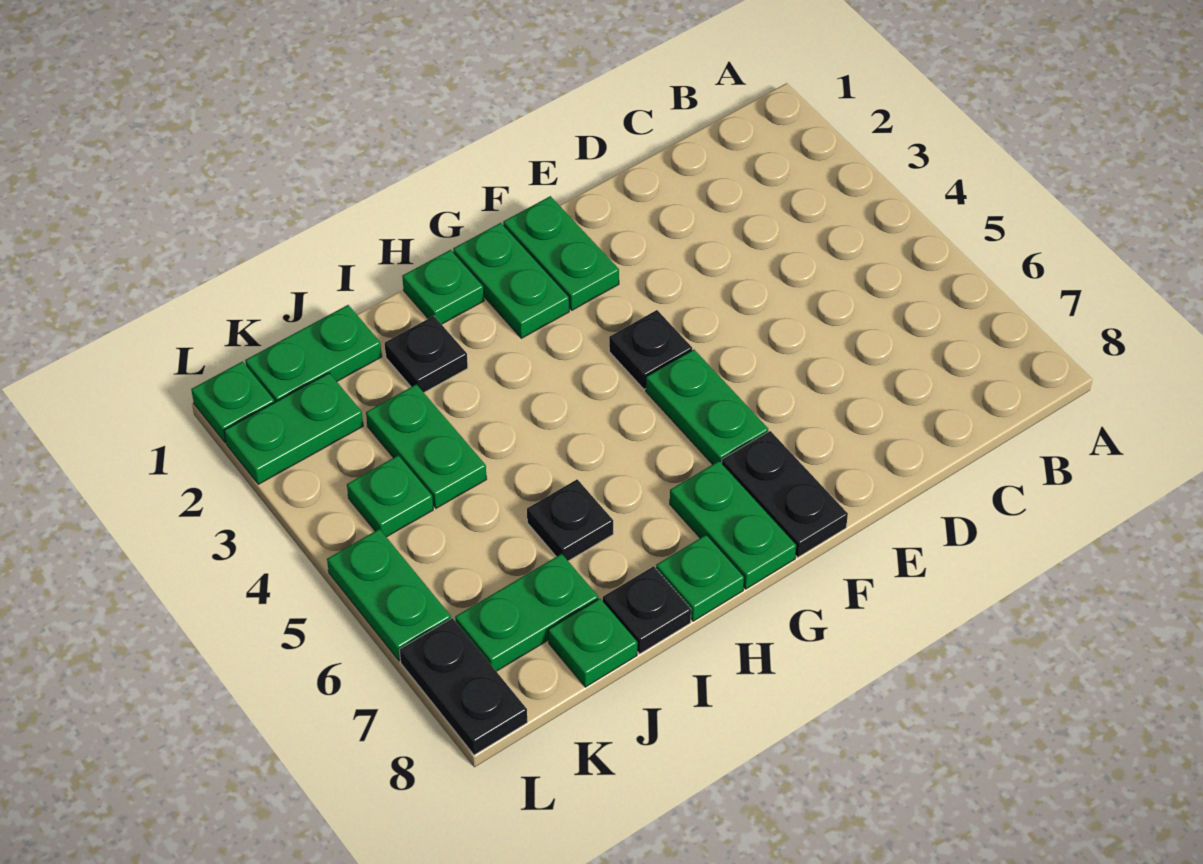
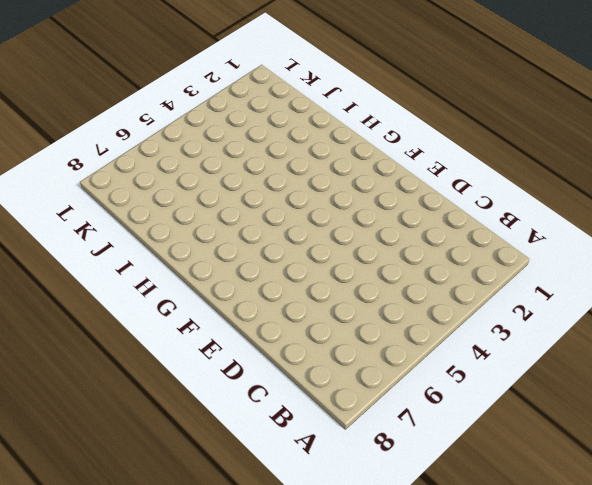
none -> green 1x2 plate [503,196,619,310]
none -> black 1x1 plate [609,310,692,389]
none -> green 1x2 plate [646,350,768,465]

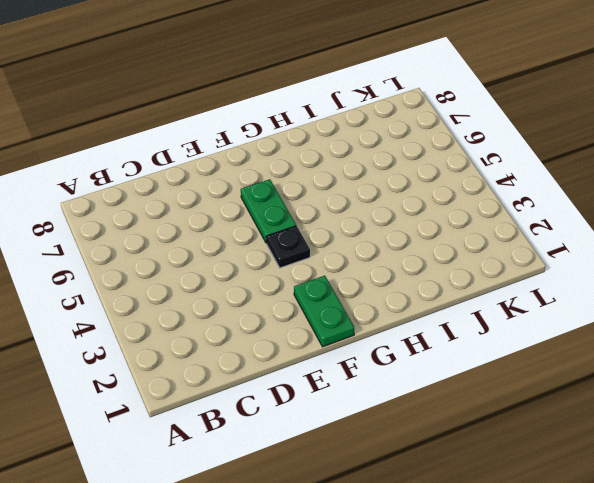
none -> black 1x2 plate [722,431,848,557]
none -> green 1x2 plate [453,223,569,338]
none -> green 1x2 plate [670,461,796,589]

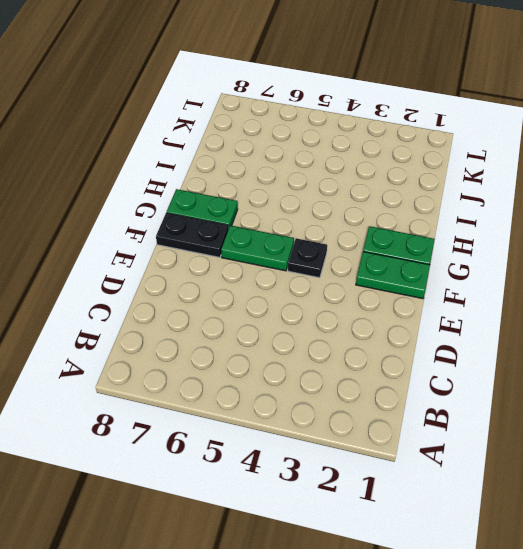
none -> green 1x1 plate [402,250,484,324]
none -> green 1x1 plate [656,535,744,621]
none -> black 1x1 plate [385,316,468,392]

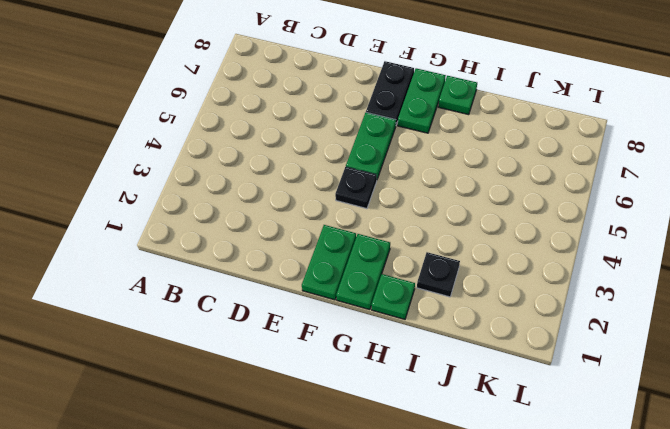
none -> black 1x1 plate [527,479,613,561]
none -> black 1x1 plate [603,566,691,654]
none -> green 1x2 plate [245,305,382,402]

